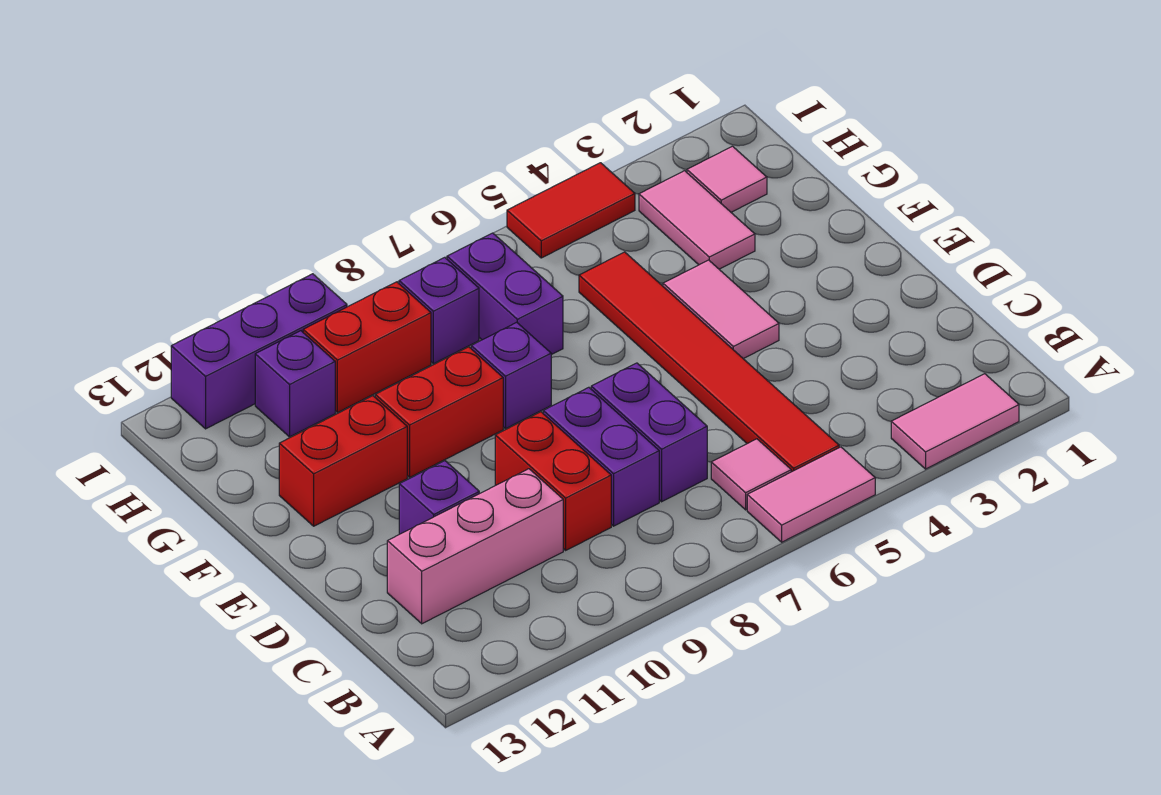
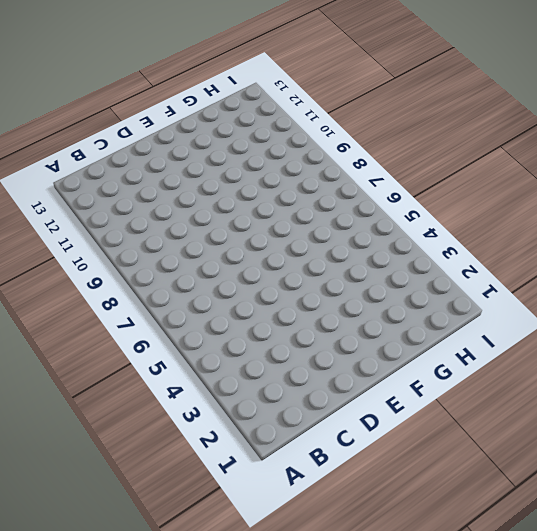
none -> pink 1x2 tile [891,374,1019,469]
none -> pink 1x2 tile [747,447,875,542]
none -> red 1x6 tile [579,252,839,472]

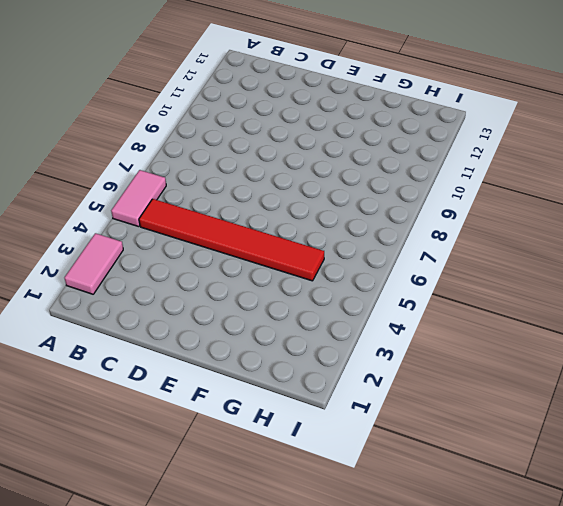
none -> pink 1x1 tile [711,439,791,510]
none -> purple 1x2 brick [591,363,707,502]
none -> purple 1x2 brick [543,387,659,526]

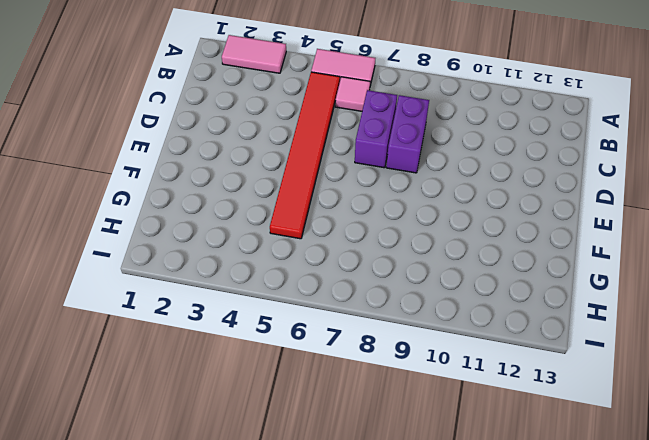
none -> red 1x2 brick [495,412,611,550]
none -> pink 1x3 brick [387,469,563,624]
none -> purple 1x1 brick [399,461,479,534]

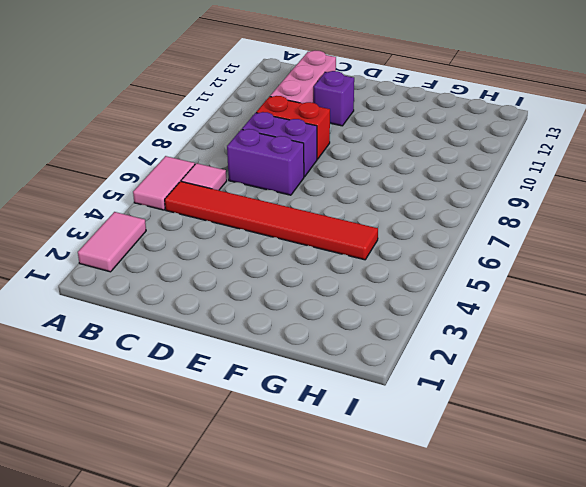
none -> pink 1x2 tile [663,260,779,359]
none -> purple 1x1 brick [471,322,551,429]
none -> red 1x2 brick [375,347,503,477]

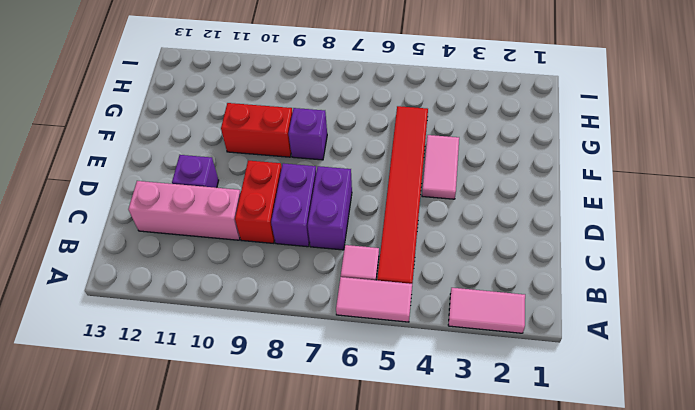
none -> red 1x2 brick [279,396,407,526]
none -> pink 1x2 tile [639,171,755,269]
none -> purple 1x2 brick [447,233,563,355]

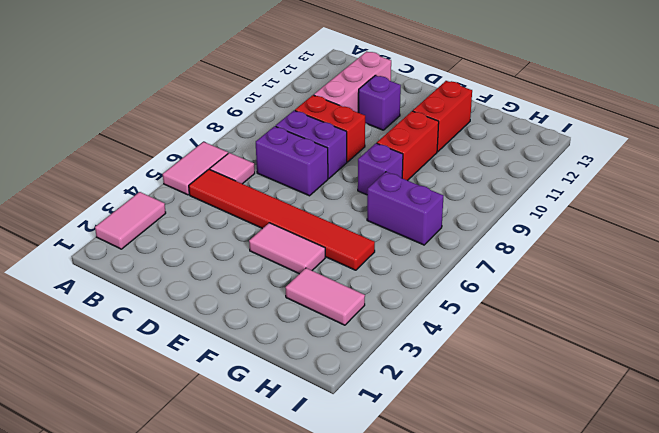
none -> pink 1x1 tile [687,146,767,212]
none -> purple 1x1 brick [399,257,479,364]
none -> red 1x2 brick [303,282,431,413]

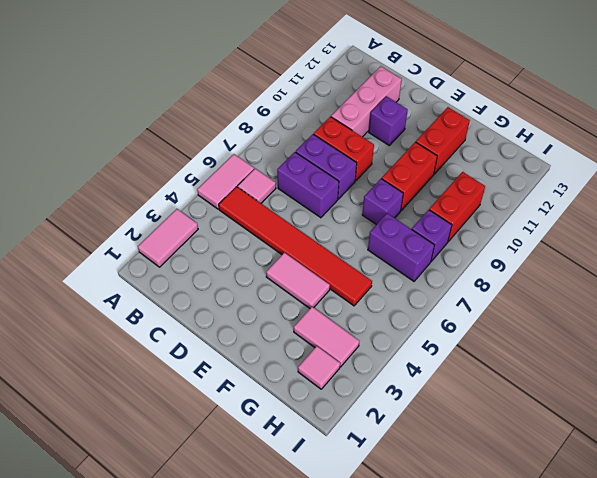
none -> purple 1x1 brick [255,331,335,437]
none -> red 1x2 tile [507,163,635,258]
none -> purple 1x3 brick [171,274,347,429]

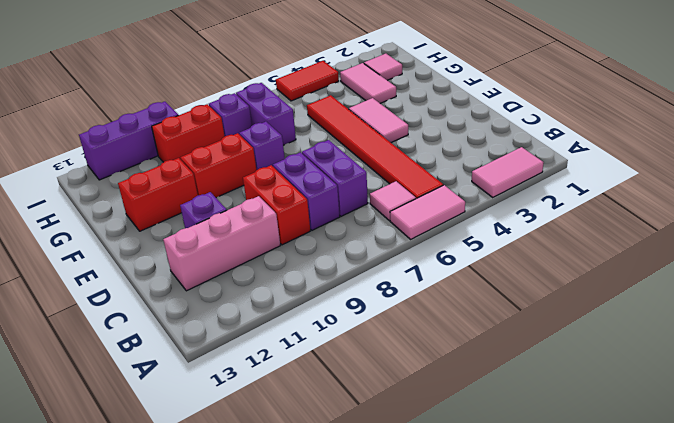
none -> purple 1x1 brick [255,331,335,437]

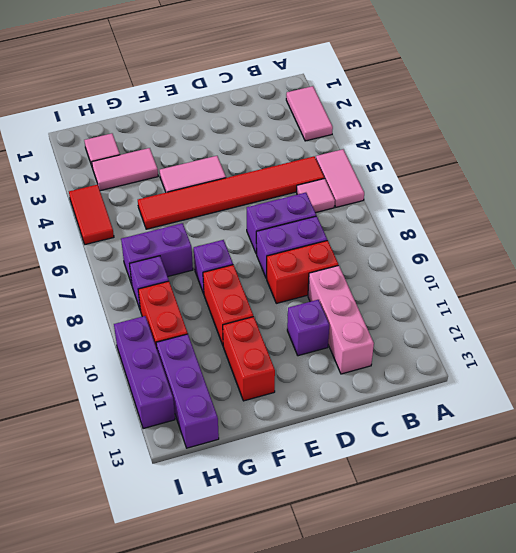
purple 1x3 brick [156,334,219,448] -> purple 1x1 brick [255,331,335,437]

